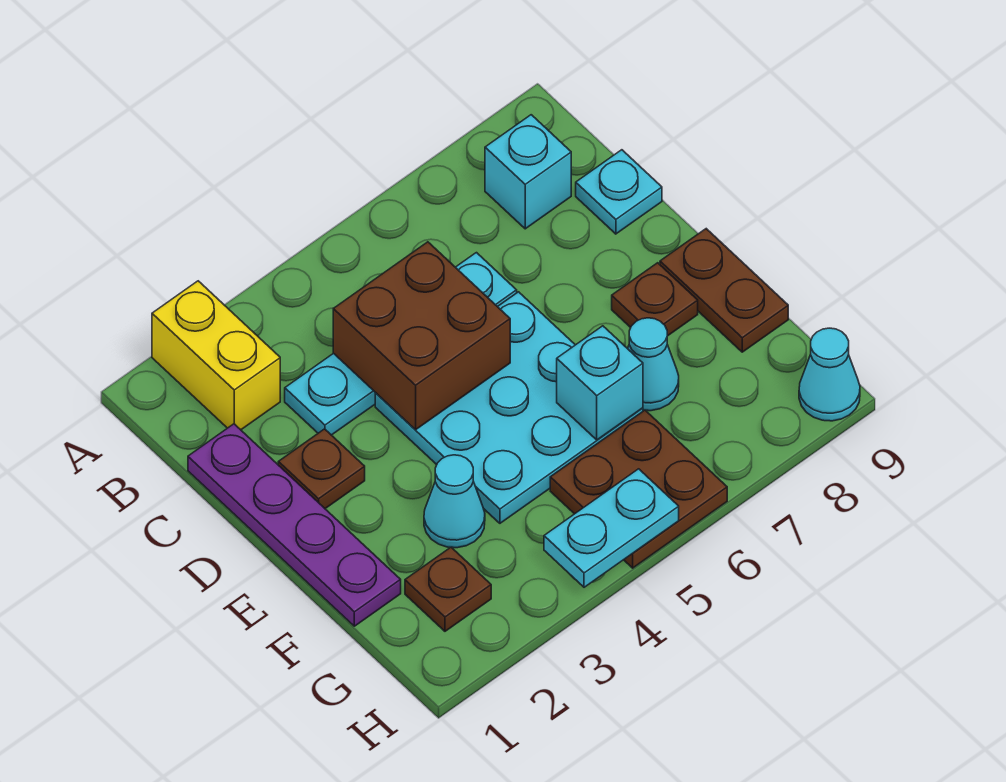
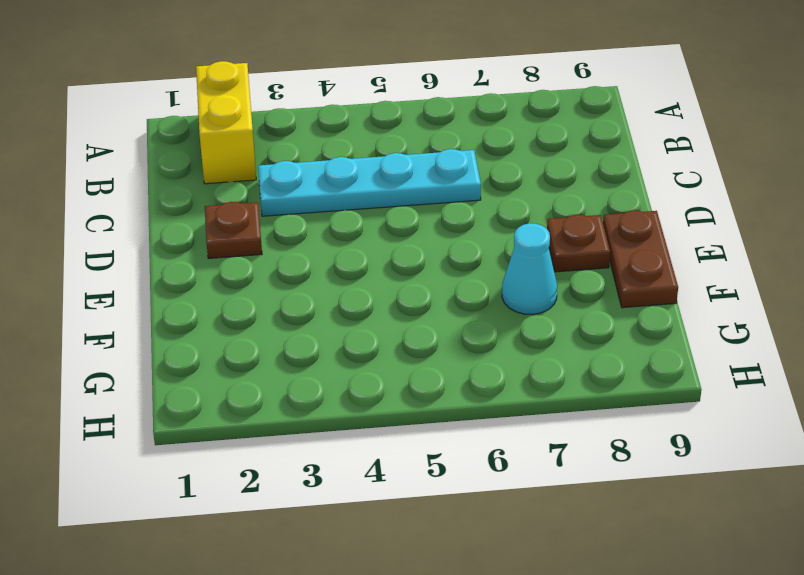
none -> cyan 1x1 brick [485,115,571,229]
none -> purple 1x4 plate [188,424,401,626]
none -> cyan 1x1 plate [576,150,662,234]

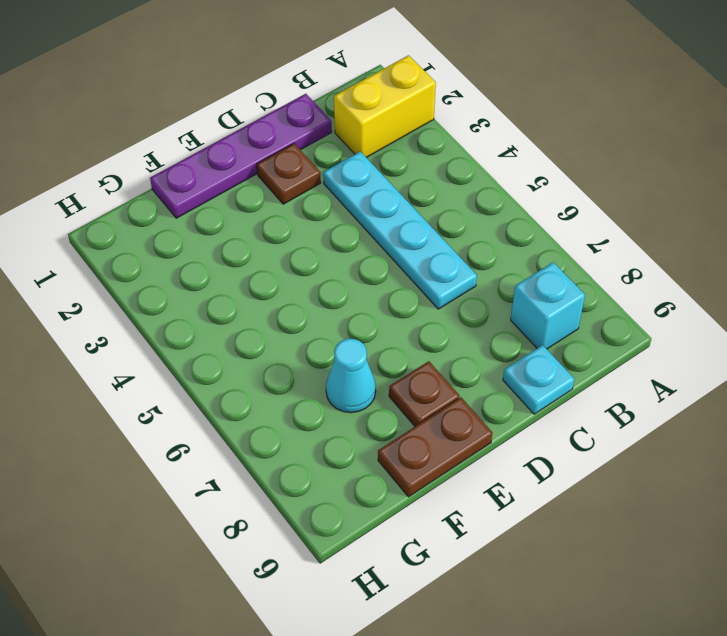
none -> cyan 3x3 plate [375,292,643,523]
none -> cyan 1x1 cone [424,455,485,548]
none -> brown 1x1 plate [405,547,491,631]

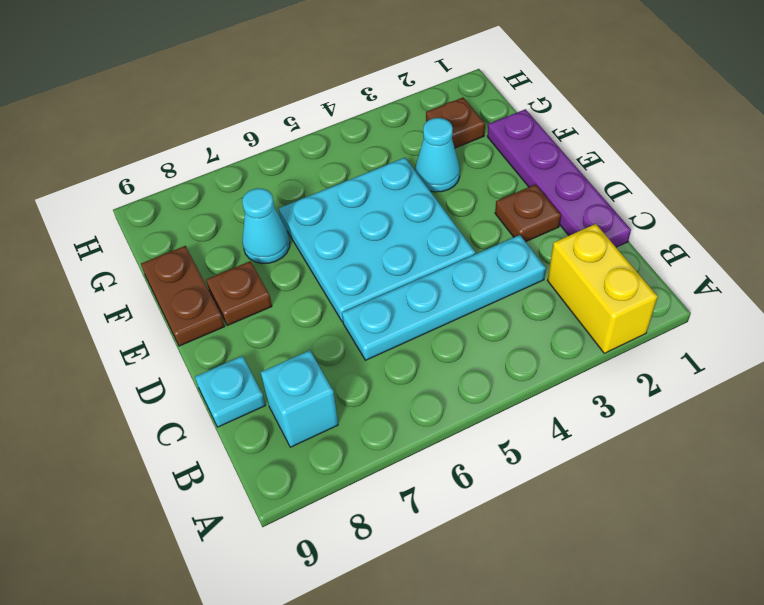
none -> brown 2x2 plate [550,410,727,568]
none -> cyan 1x1 cone [799,328,860,421]
none -> brown 2x2 brick [333,242,510,430]

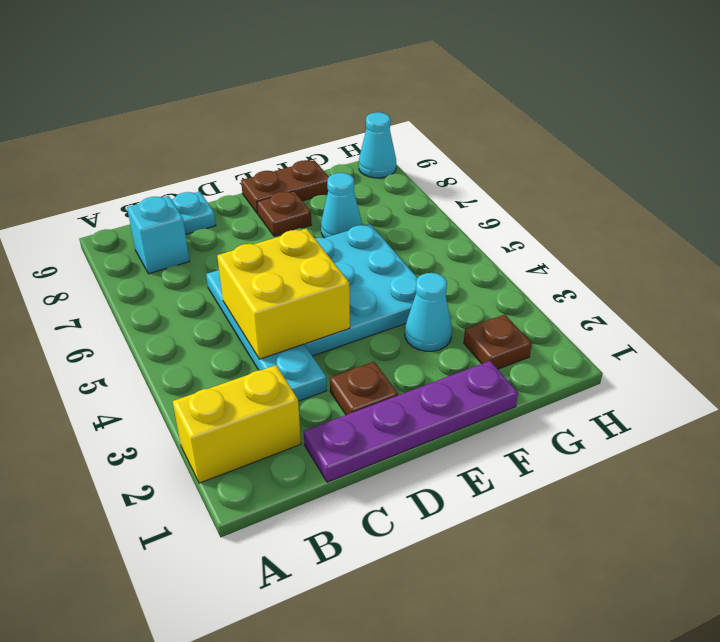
yellow 2x2 brick [217,228,350,359] -> brown 2x2 brick [333,242,510,430]
none -> brown 2x2 plate [550,410,727,568]
none -> cyan 1x1 brick [557,326,643,440]
none -> cyan 1x2 plate [544,469,679,587]

